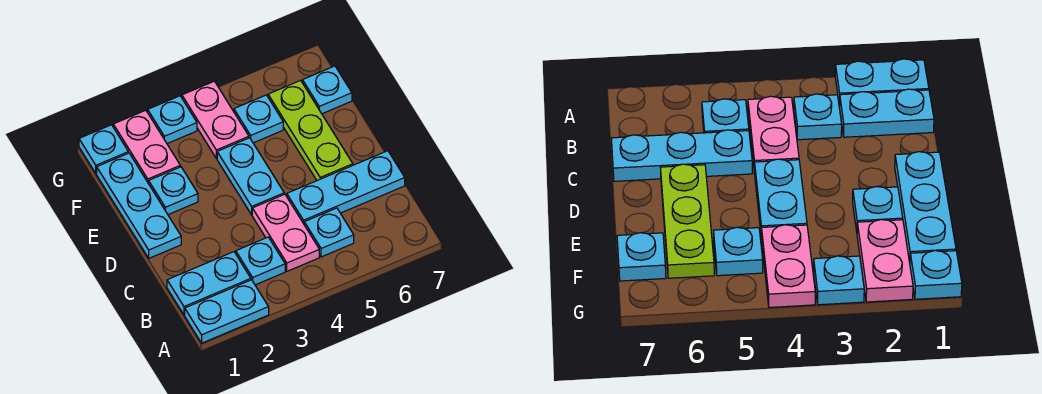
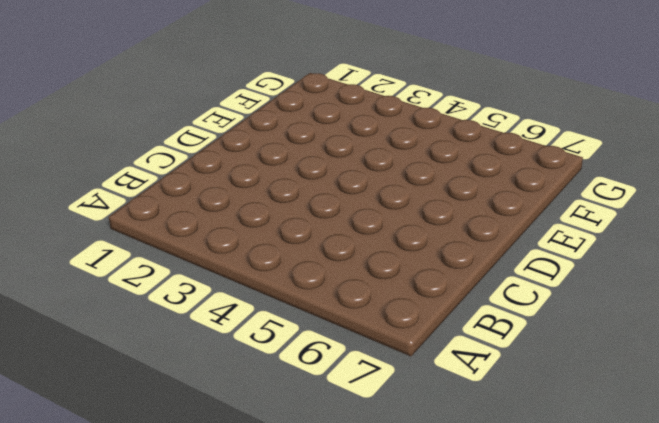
none -> cyan 1x2 plate [185,280,269,343]
none -> cyan 1x2 plate [167,252,251,315]
none -> cyan 1x1 plate [236,237,285,285]

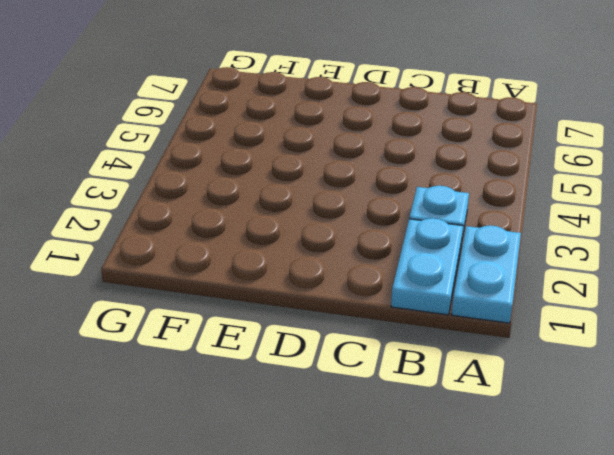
none -> pink 1x2 plate [252,194,319,271]
none -> cyan 1x1 plate [304,208,354,257]
none -> cyan 1x3 plate [287,151,405,223]

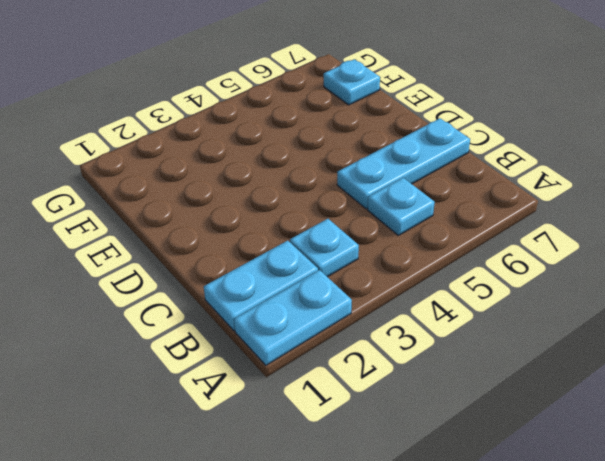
none -> pink 1x2 plate [252,194,319,271]
none -> cyan 1x3 plate [97,153,181,258]
none -> cyan 1x2 plate [217,138,284,215]

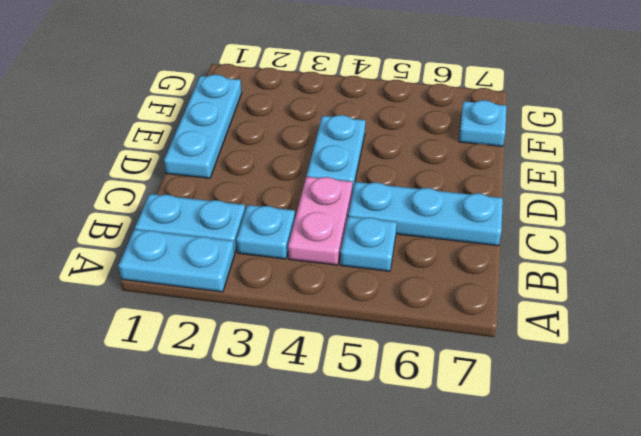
none -> lime 1x3 plate [268,80,353,180]
none -> cyan 1x1 plate [149,167,198,215]
none -> pink 1x2 plate [113,110,180,184]

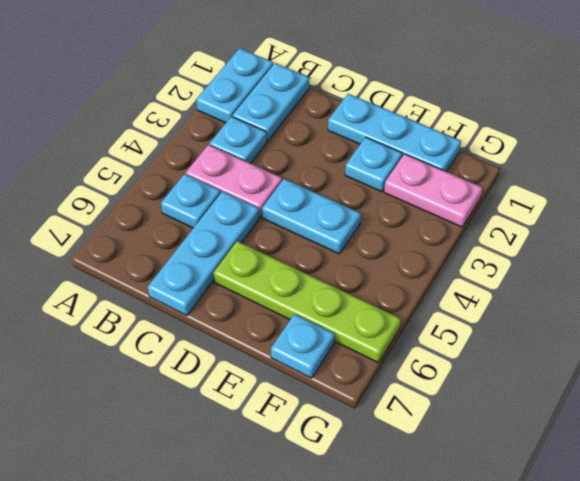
lime 1x4 plate [214,241,401,362] -> lime 1x3 plate [268,80,353,180]
none -> pink 1x2 plate [182,81,249,158]
none -> cyan 1x1 plate [234,95,283,143]
none -> cyan 1x1 plate [79,125,128,174]

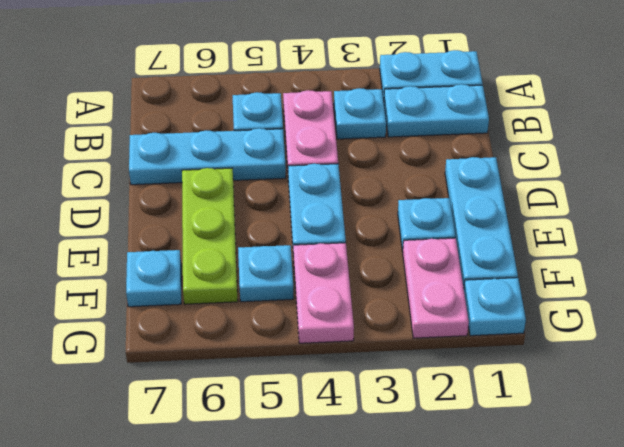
none -> cyan 1x1 plate [148,96,197,144]

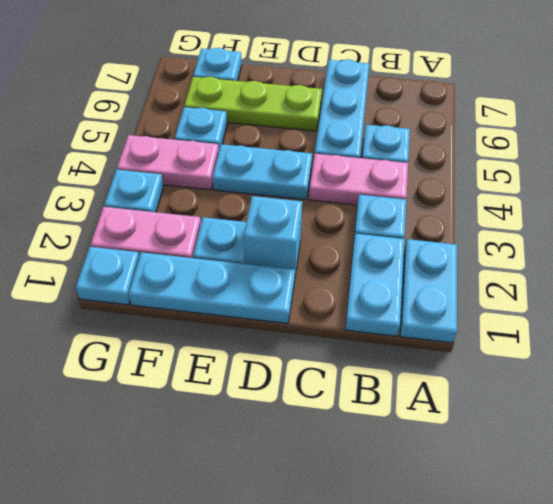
cyan 1x1 brick [244,196,302,275] -> none

